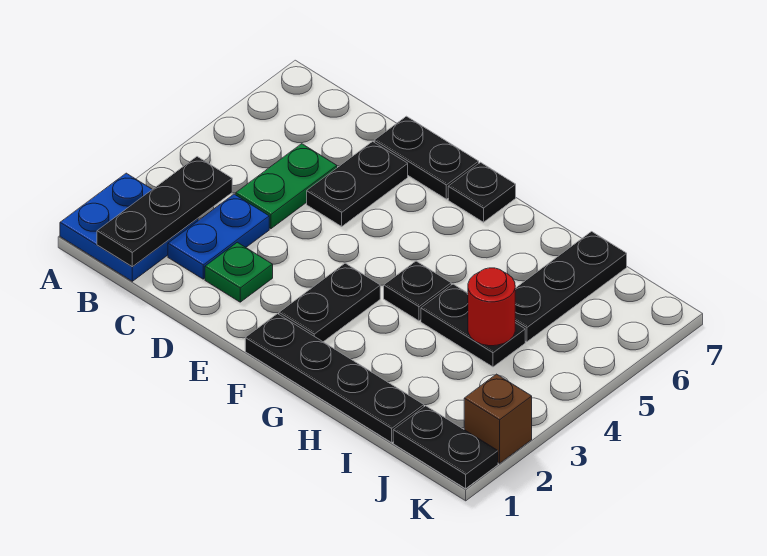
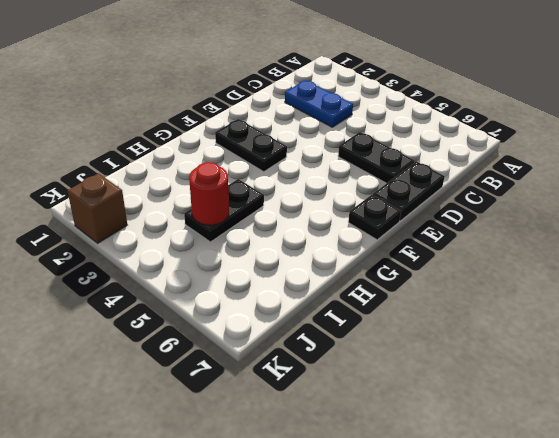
none -> blue 2x2 plate [60,173,198,281]
none -> green 1x2 plate [236,144,337,229]
none -> green 1x1 plate [205,242,273,302]

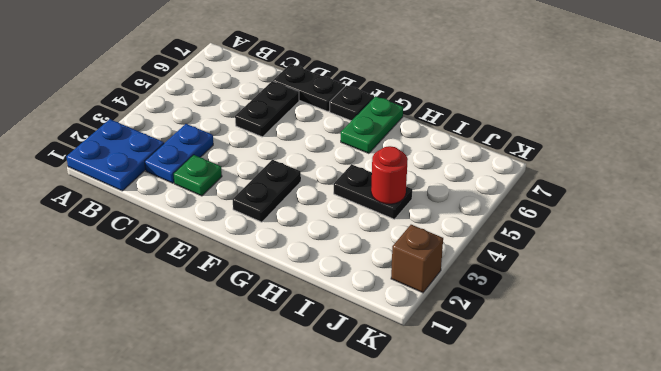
green 1x2 plate [341,96,403,153] -> green 1x2 plate moved to [236,144,337,229]
none -> black 1x4 plate [245,314,424,443]
none -> black 1x1 plate [384,261,451,321]
none -> black 1x3 plate [515,232,627,342]

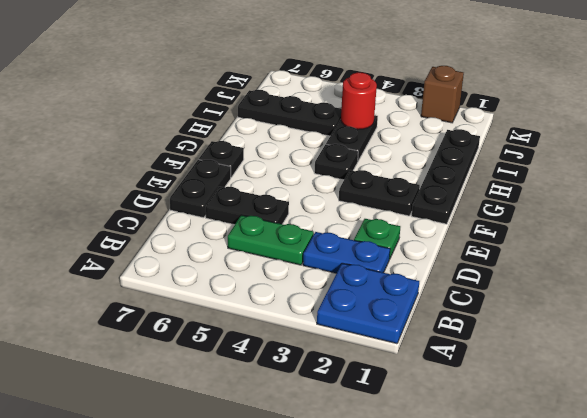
none -> black 1x2 plate [393,406,498,489]
none -> black 1x3 plate [97,157,232,267]

